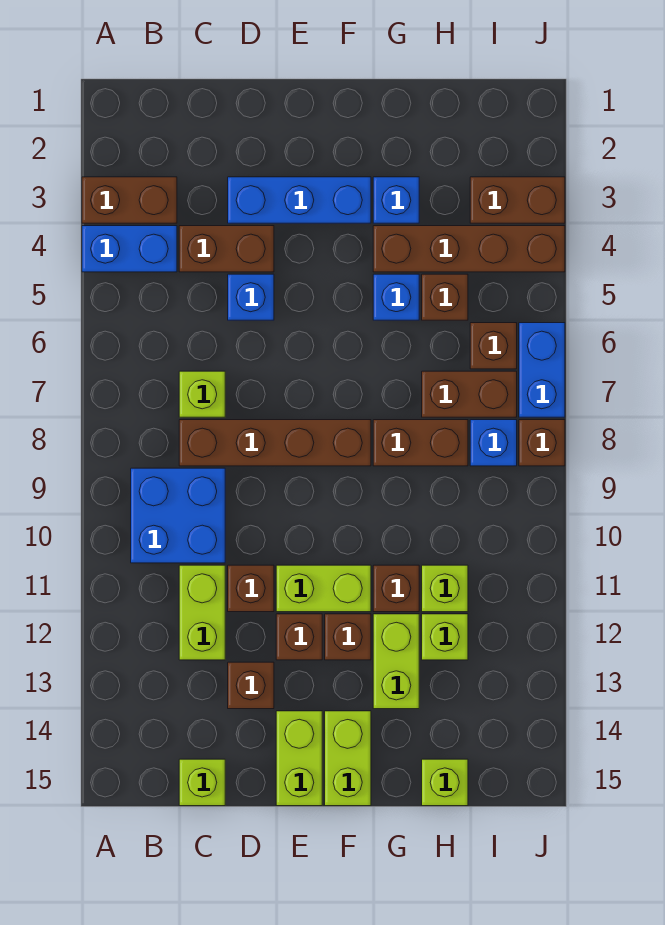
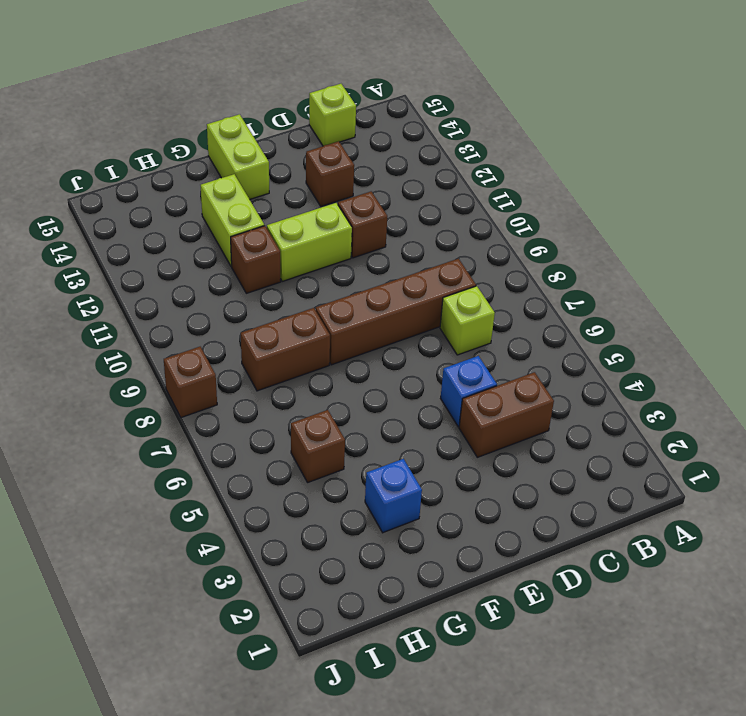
none -> brown 1x2 brick [82,177,177,223]
none -> blue 1x2 brick [82,226,177,272]
none -> blue 2x2 brick [131,468,225,563]
none -> lime 1x2 brick [179,565,225,660]

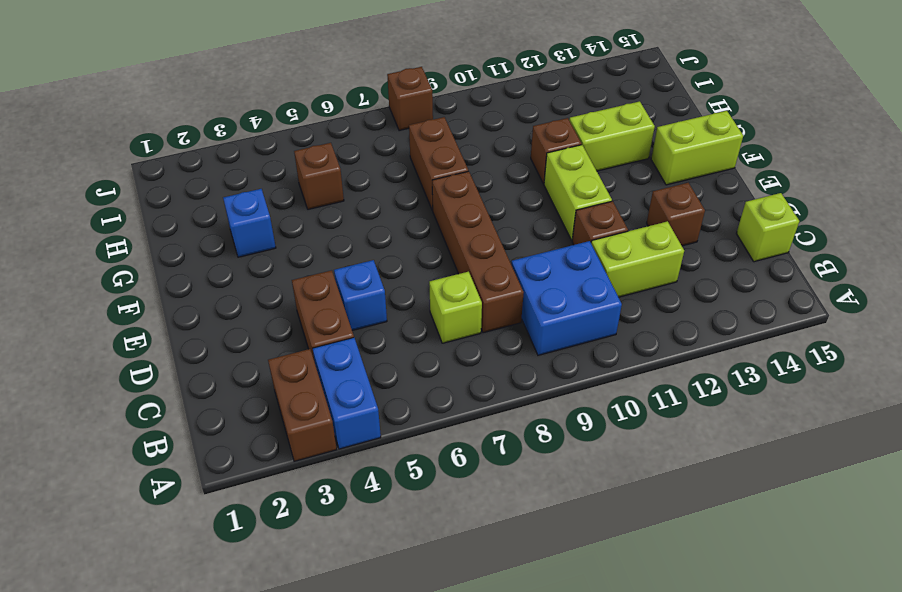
none -> blue 1x3 brick [228,177,371,223]
none -> brown 1x1 brick [276,614,322,660]
none -> lime 1x2 brick [276,711,322,806]
none -> brown 1x1 brick [325,614,371,660]

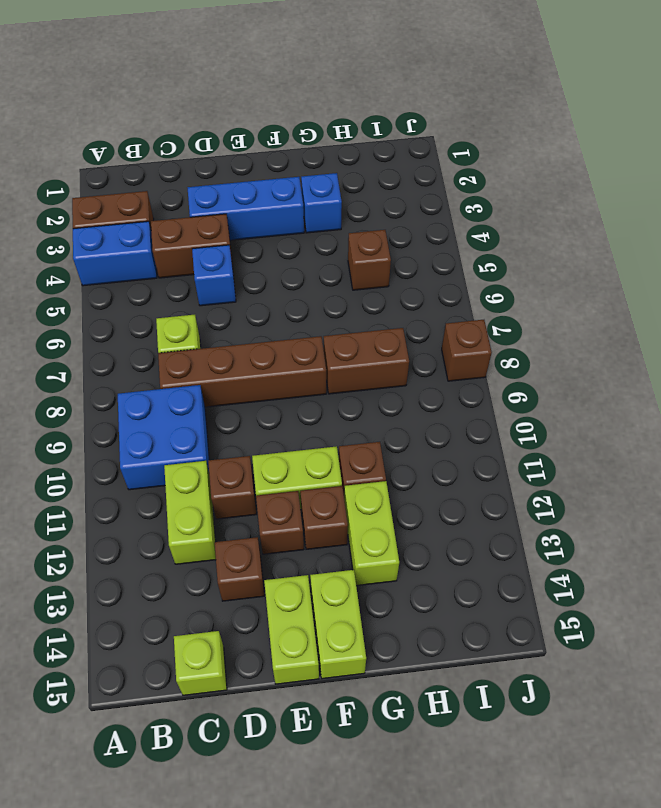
none -> brown 1x4 brick [373,226,565,272]
none -> blue 1x1 brick [373,274,419,320]
none -> brown 1x2 brick [422,371,517,417]
none -> lime 1x1 brick [422,565,468,612]

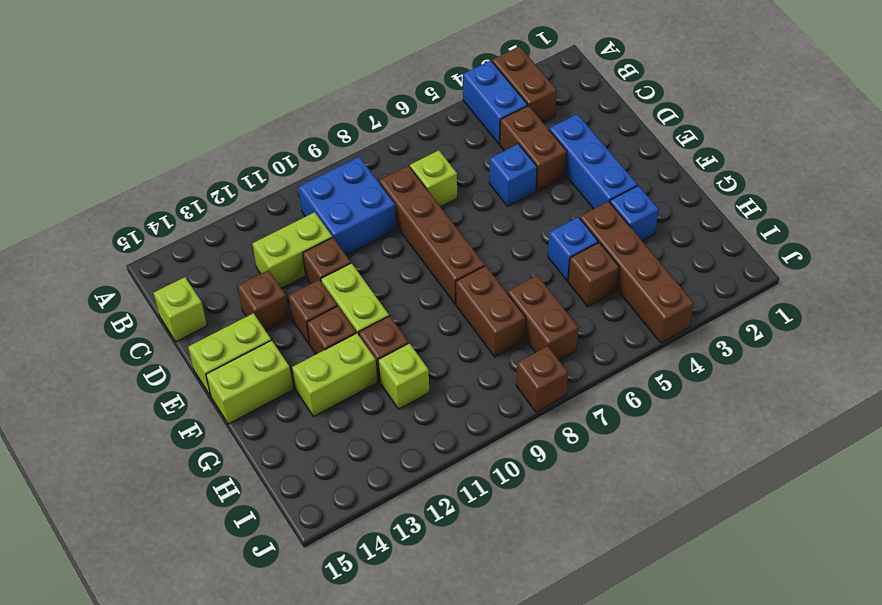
none -> lime 1x1 brick [422,614,468,660]
none -> lime 1x1 brick [422,759,468,806]
none -> brown 1x2 brick [470,177,565,223]
none -> brown 1x1 brick [470,323,517,369]

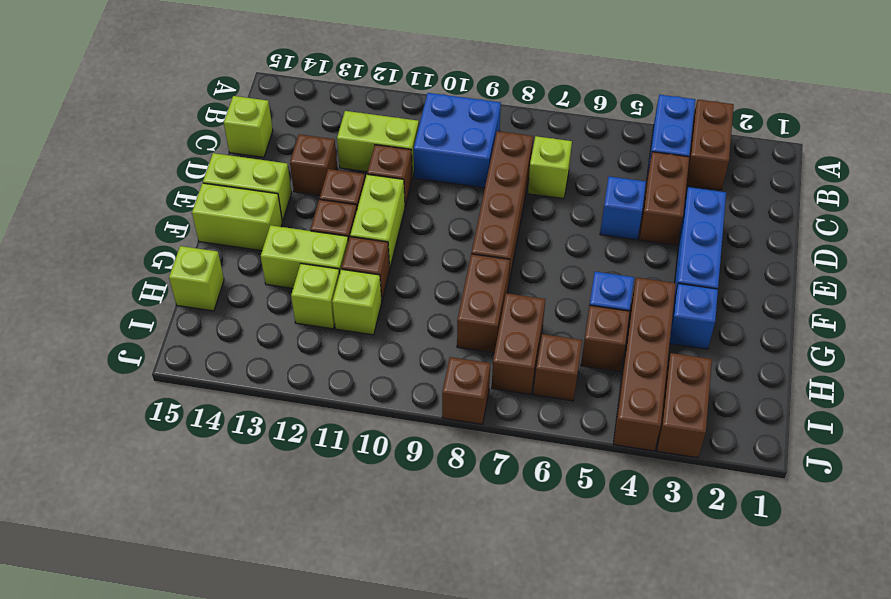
none -> blue 1x1 brick [470,420,517,466]
none -> blue 1x2 brick [519,323,565,417]

